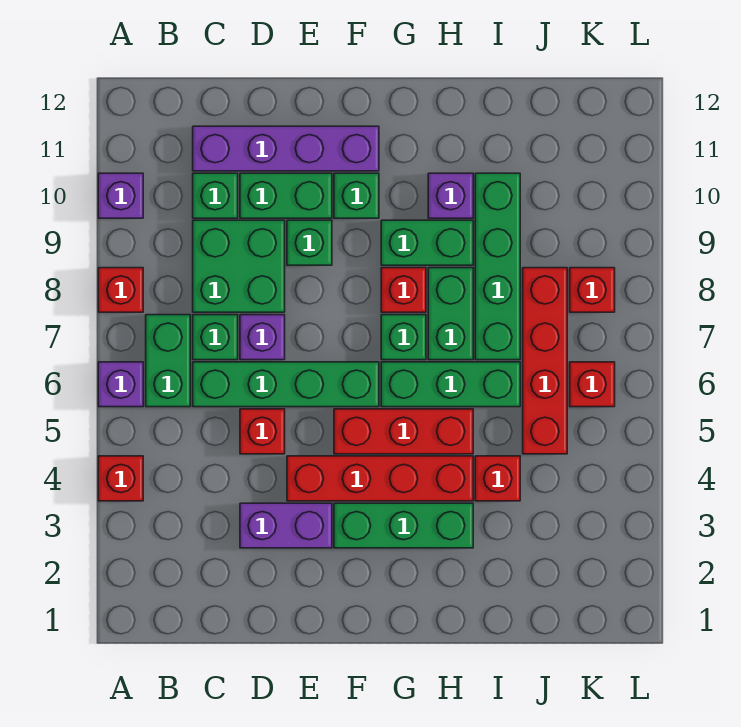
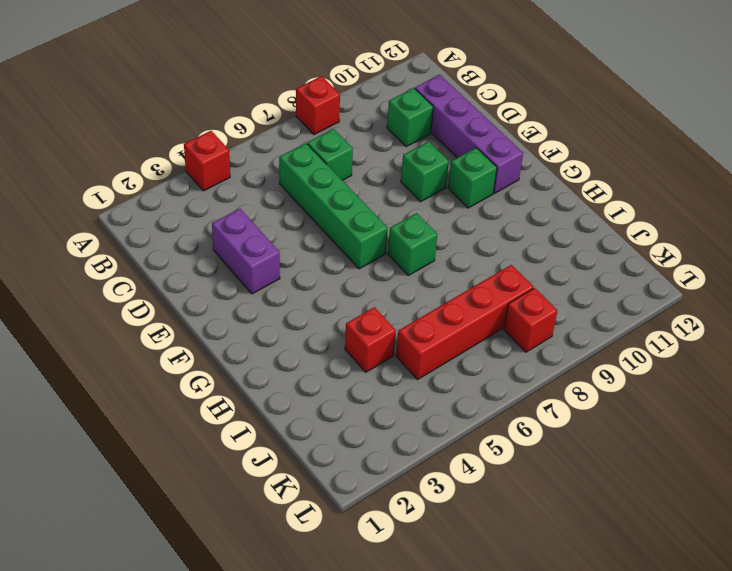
none -> purple 1x1 brick [98,362,143,407]
none -> purple 1x1 brick [98,173,143,218]
none -> green 1x2 brick [146,315,190,407]
none -> green 2x2 brick [193,220,285,312]

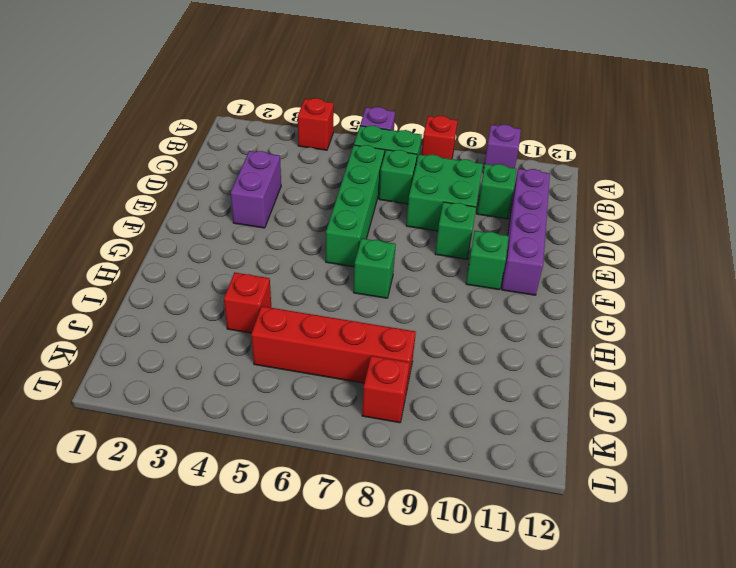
none -> red 1x1 brick [240,409,285,454]
none -> purple 1x1 brick [240,315,285,360]
none -> green 1x2 brick [240,173,332,218]
none -> red 1x4 brick [287,456,473,501]

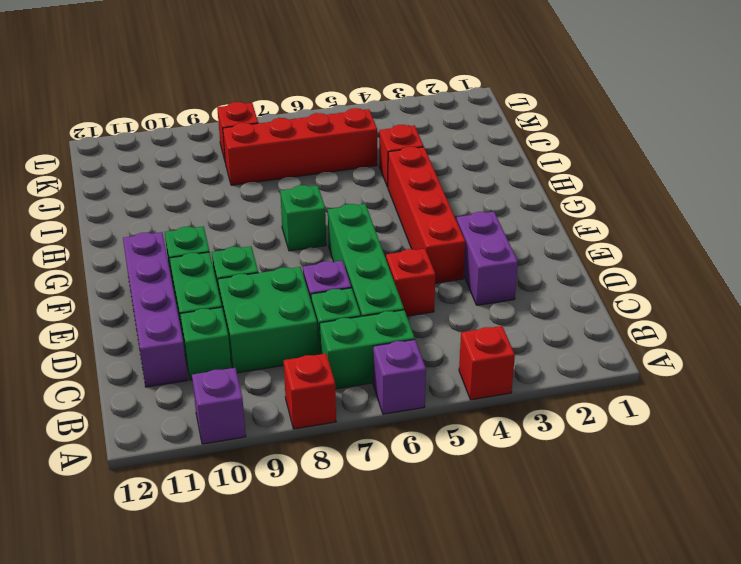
none -> green 1x3 brick [334,503,473,548]
none -> red 1x3 brick [334,409,473,454]
none -> green 1x3 brick [381,362,520,407]
none -> red 1x1 brick [381,268,426,312]

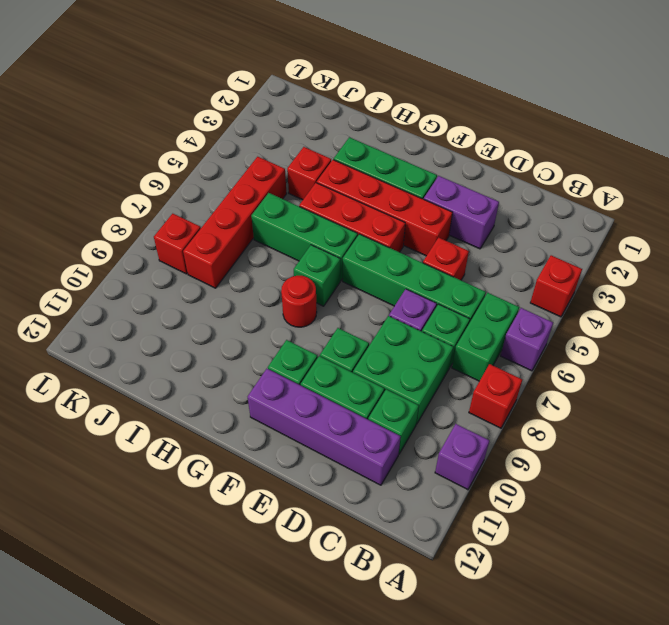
red 1x1 round brick [281,276,317,327] -> red 1x1 brick [381,268,426,312]
none -> green 1x2 brick [381,220,473,265]
none -> green 1x2 brick [428,268,473,360]
none -> purple 1x1 brick [428,173,473,218]
none -> green 1x4 brick [475,173,520,360]

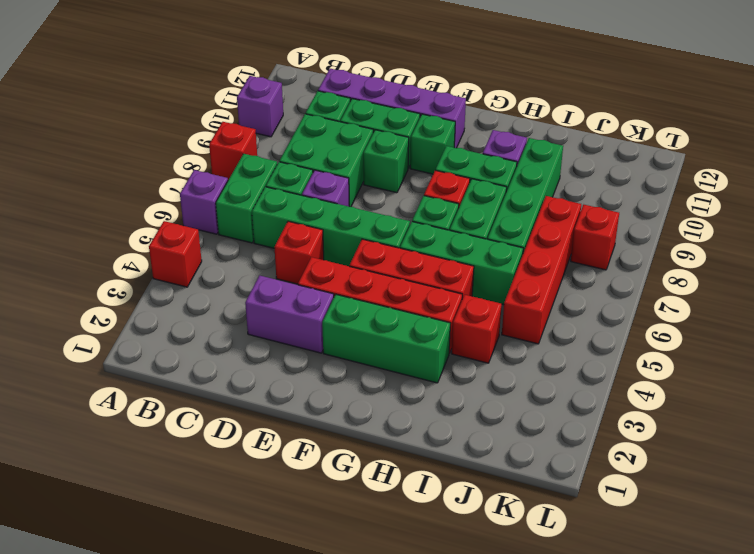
none -> red 1x1 brick [570,362,615,407]

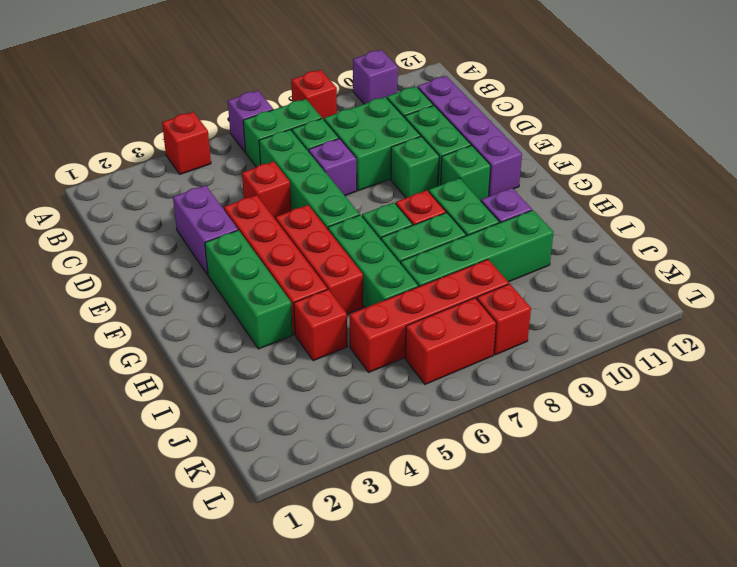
red 1x2 brick [405,298,496,384] -> red 1x1 brick [570,362,615,407]

